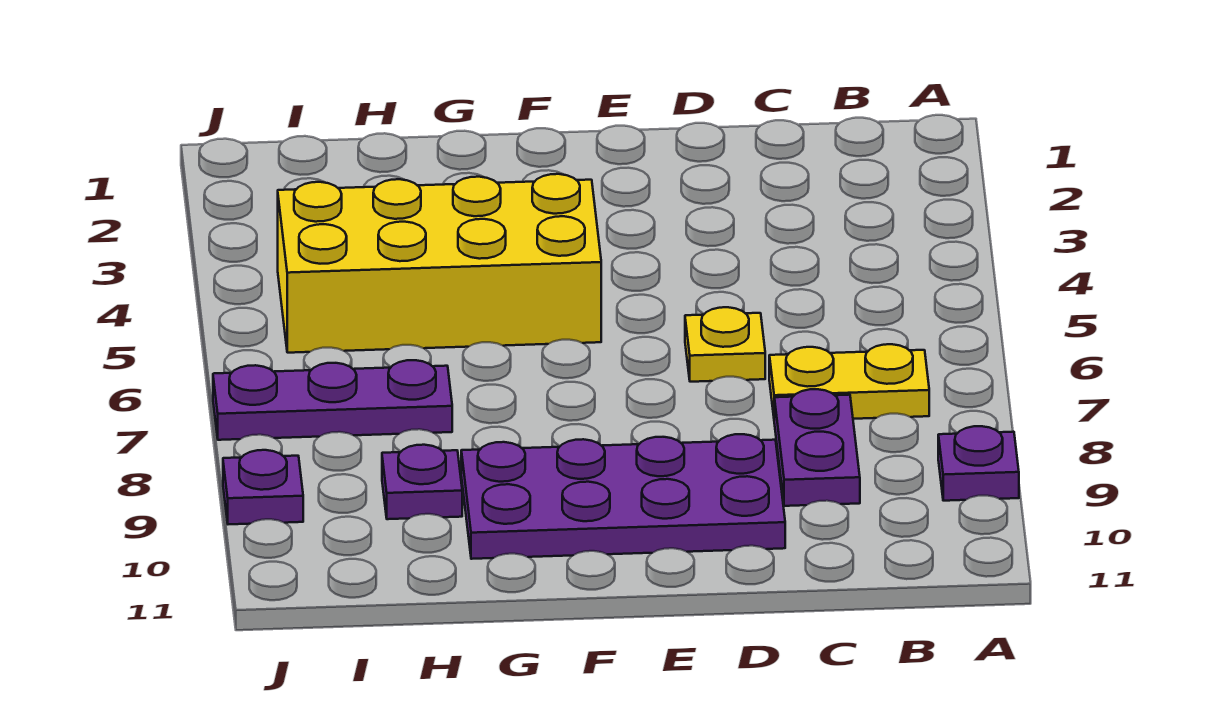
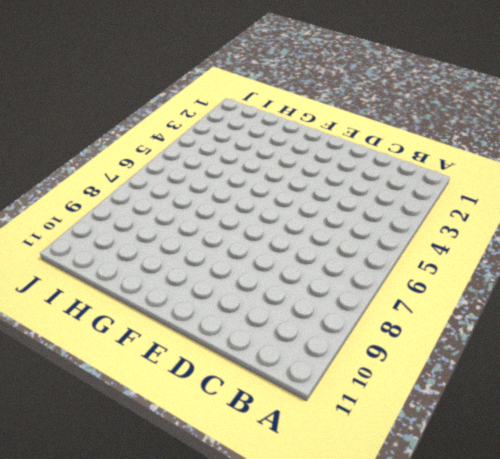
none -> purple 1x1 plate [938,426,1019,501]
none -> yellow 1x2 plate [769,344,929,419]

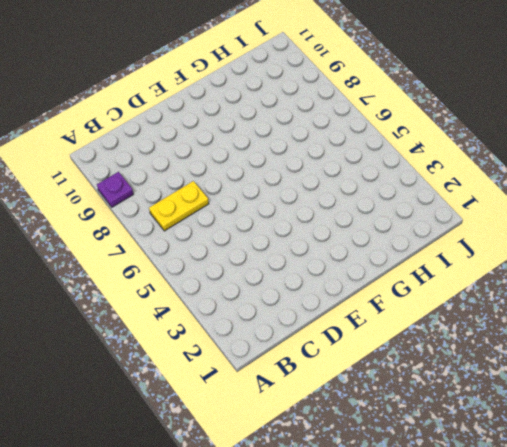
none -> purple 1x2 plate [774,389,860,506]
none -> yellow 1x1 plate [685,307,765,382]

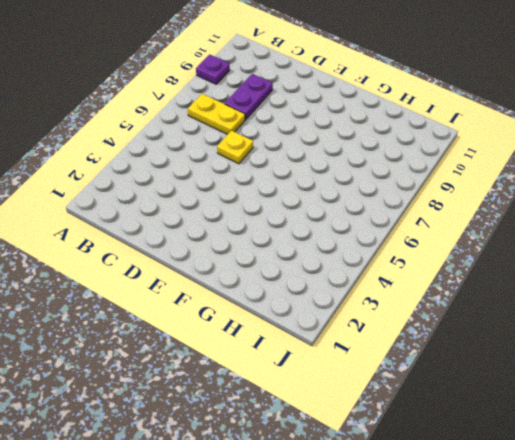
none -> purple 2x4 plate [461,434,785,559]
none -> yellow 2x4 brick [278,174,601,353]

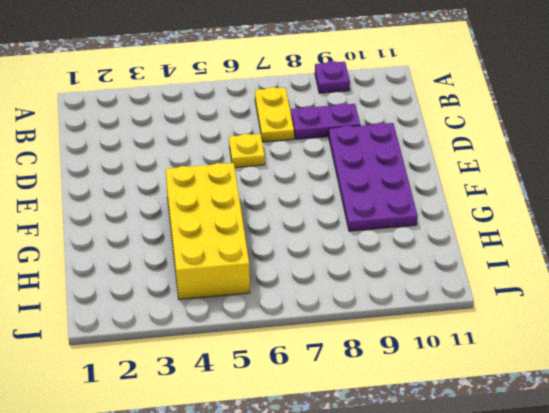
none -> purple 1x3 plate [213,360,452,440]
none -> purple 1x1 plate [382,445,462,519]

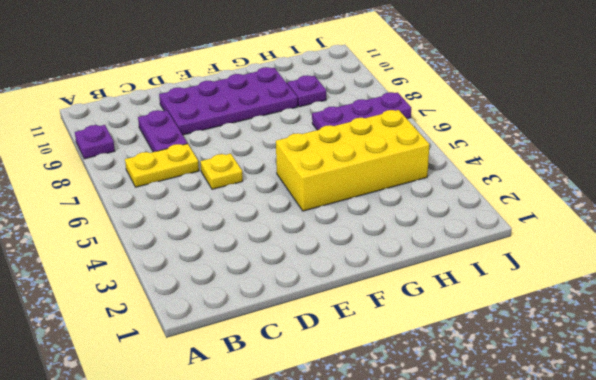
none -> purple 1x1 plate [223,450,303,524]

